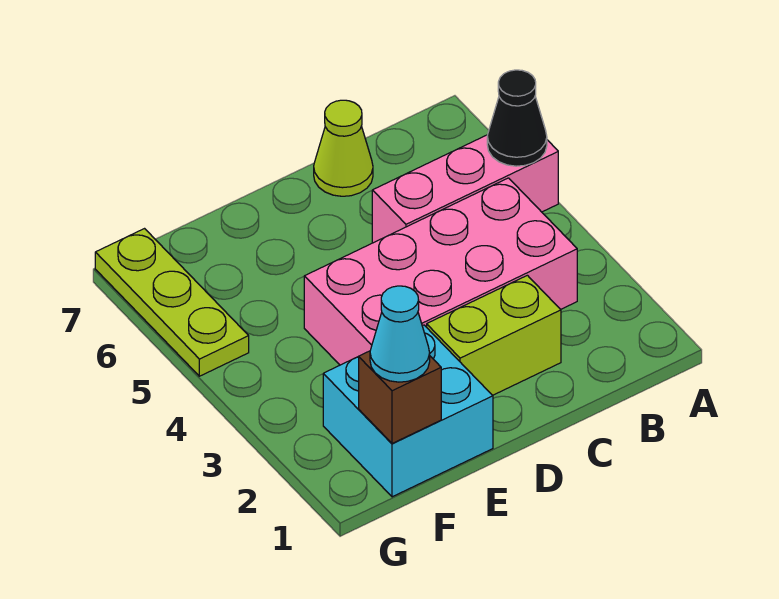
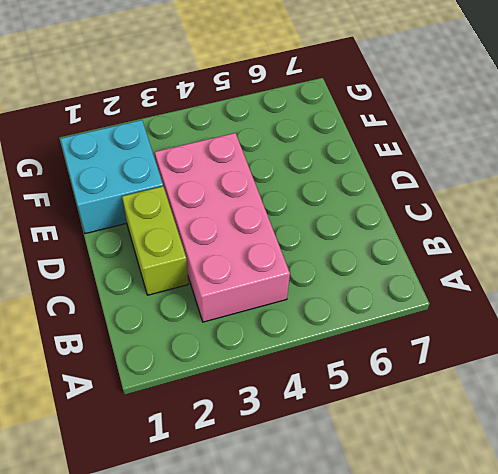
none -> pink 1x3 brick [372,135,558,243]
none -> lime 1x1 cone [314,100,373,196]

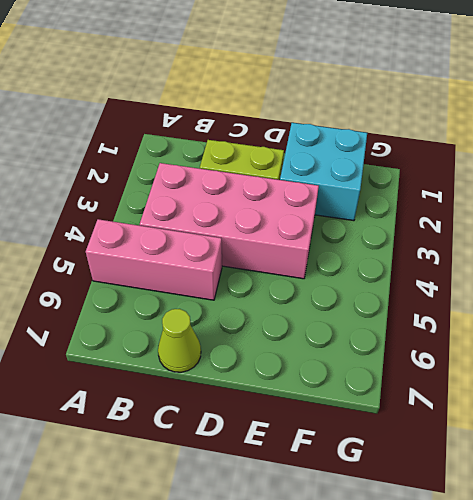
none -> lime 1x3 plate [95,229,249,376]
none -> black 1x1 cone [487,70,547,166]

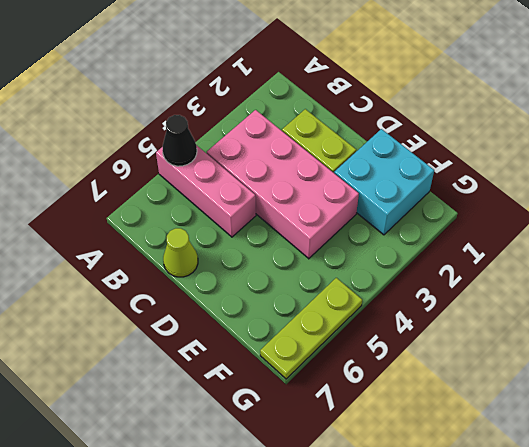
none -> brown 1x1 brick [359,351,441,443]
none -> cyan 1x1 cone [370,286,430,382]

